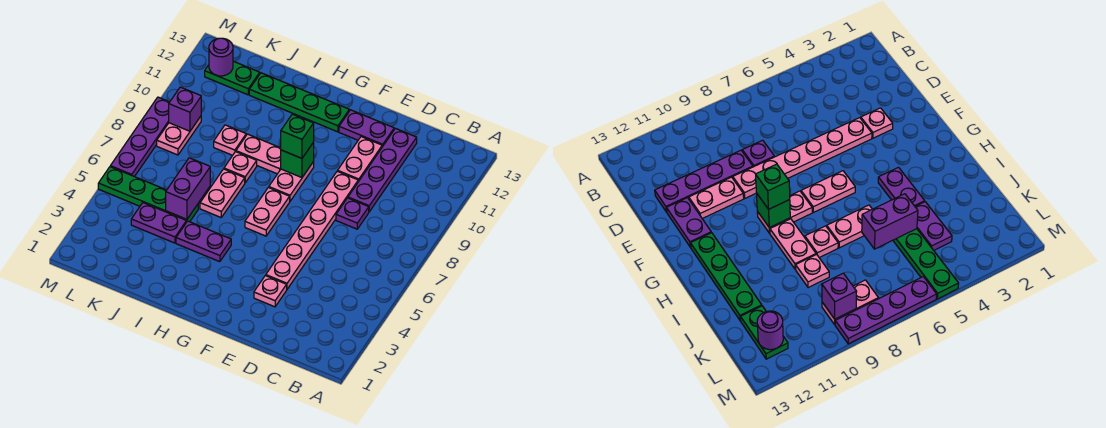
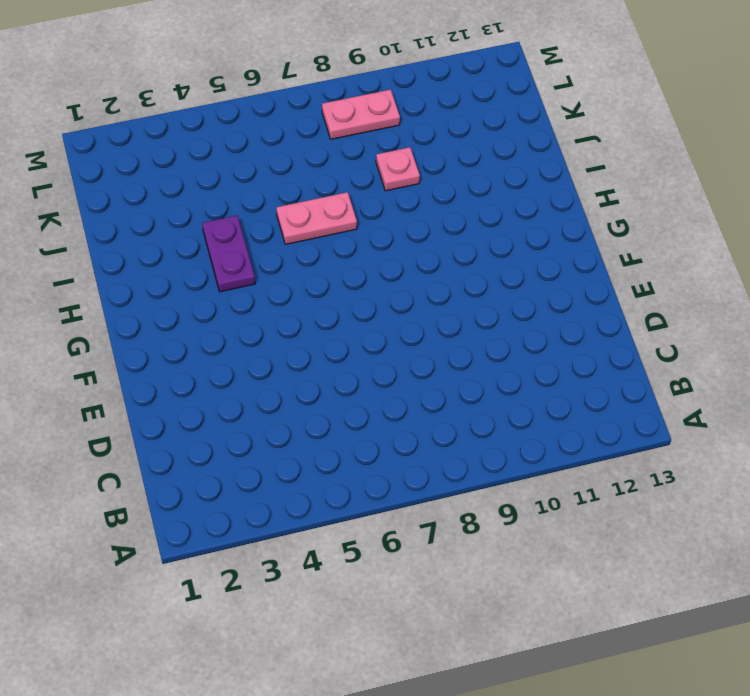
none -> purple 1x1 plate [336,198,369,229]
none -> purple 1x4 plate [348,128,417,212]
none -> pink 1x1 plate [254,276,287,307]

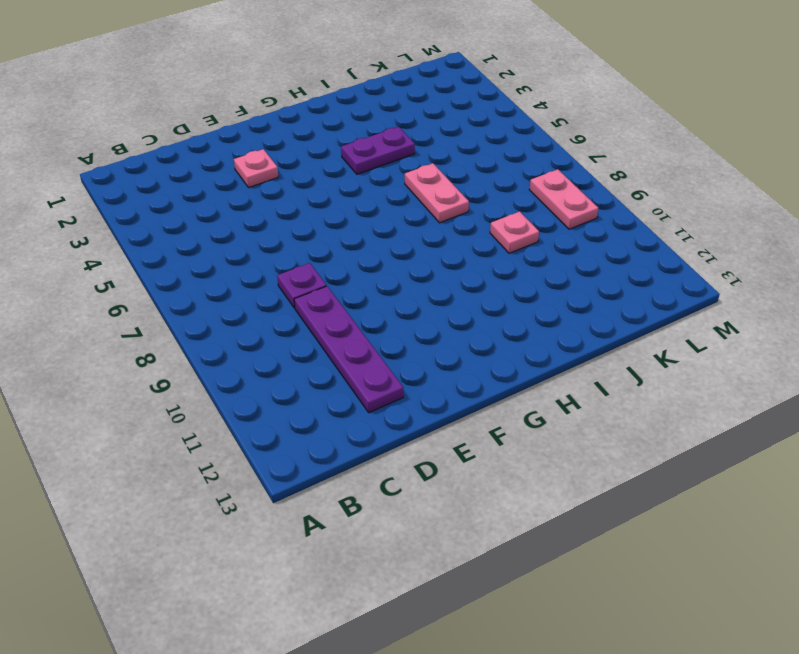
none -> pink 1x6 plate [266,171,358,289]
none -> pink 1x2 plate [338,137,382,182]
none -> purple 1x2 plate [339,110,394,147]

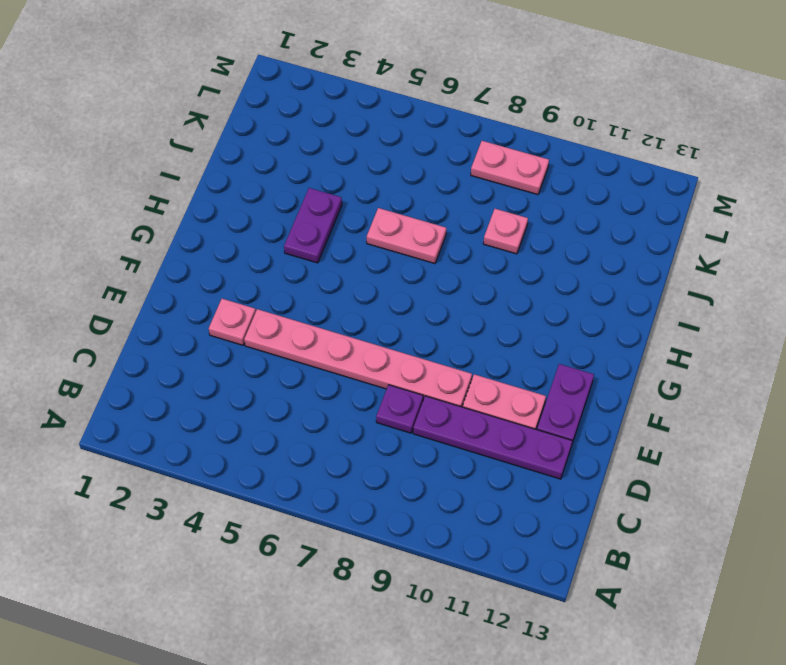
none -> pink 1x2 plate [245,187,290,236]
none -> pink 1x2 plate [269,162,314,201]
none -> green 1x4 plate [249,73,349,132]

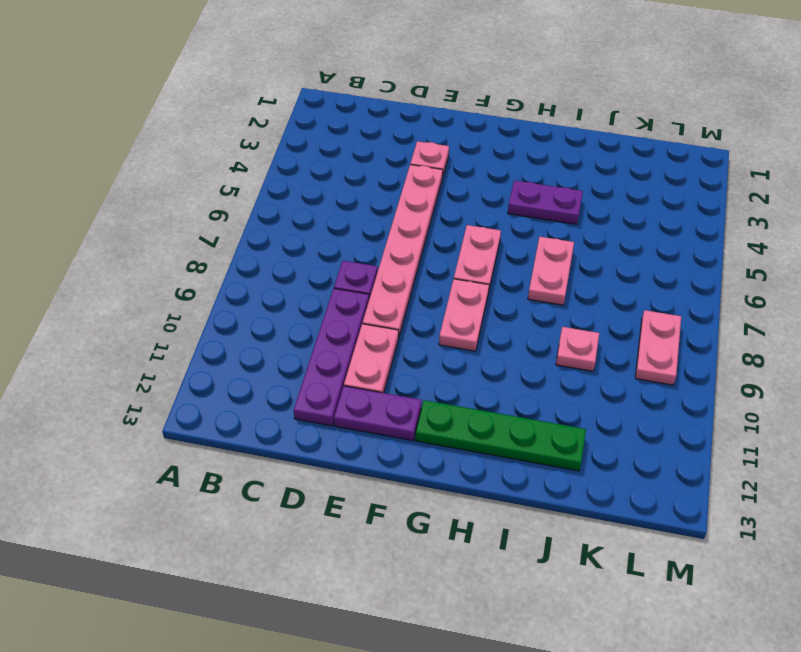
none -> pink 1x2 plate [236,134,281,174]
none -> pink 1x1 plate [224,152,257,183]
none -> purple 1x2 plate [131,203,186,243]

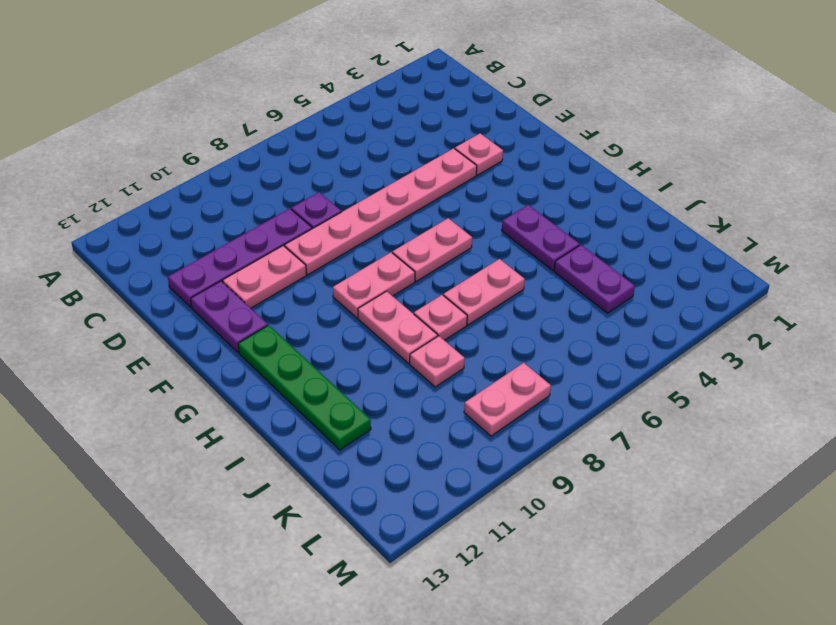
none -> green 1x4 plate [98,167,198,222]
none -> green 1x2 plate [205,61,260,95]
none -> purple 1x4 plate [110,97,169,177]

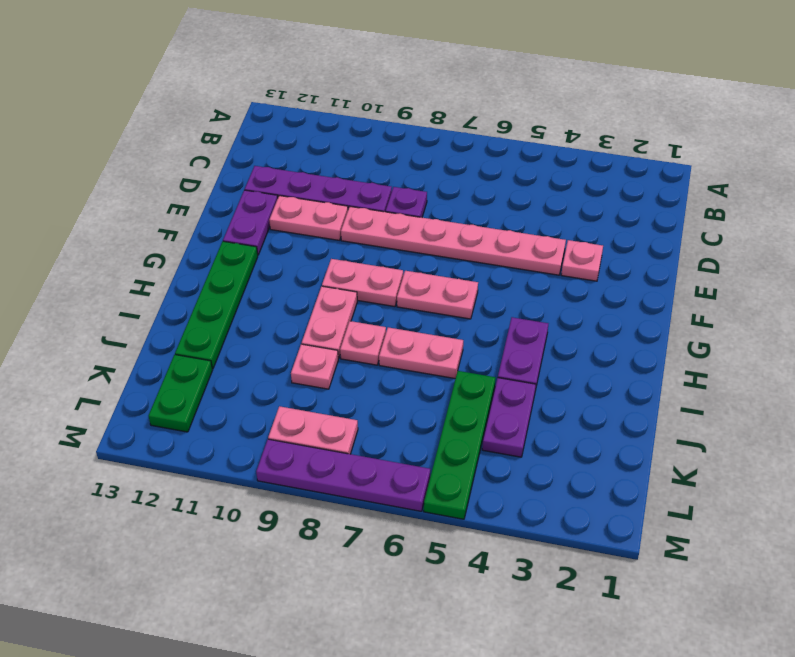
none -> green 1x1 brick [281,143,314,178]
none -> purple 1x2 brick [166,158,210,219]
none -> purple 1x1 brick [169,87,201,131]

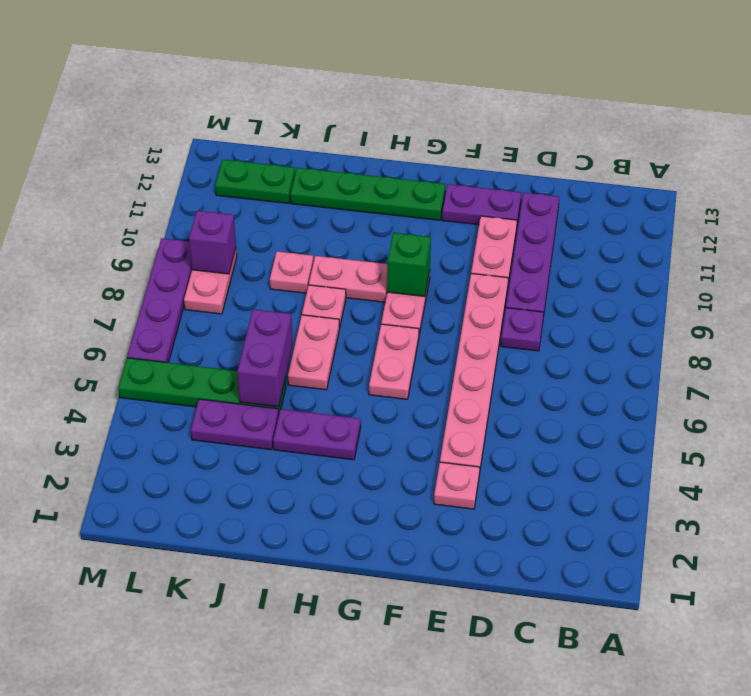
none -> purple 1x1 round brick [209,38,233,76]
none -> green 1x1 brick [281,114,314,158]

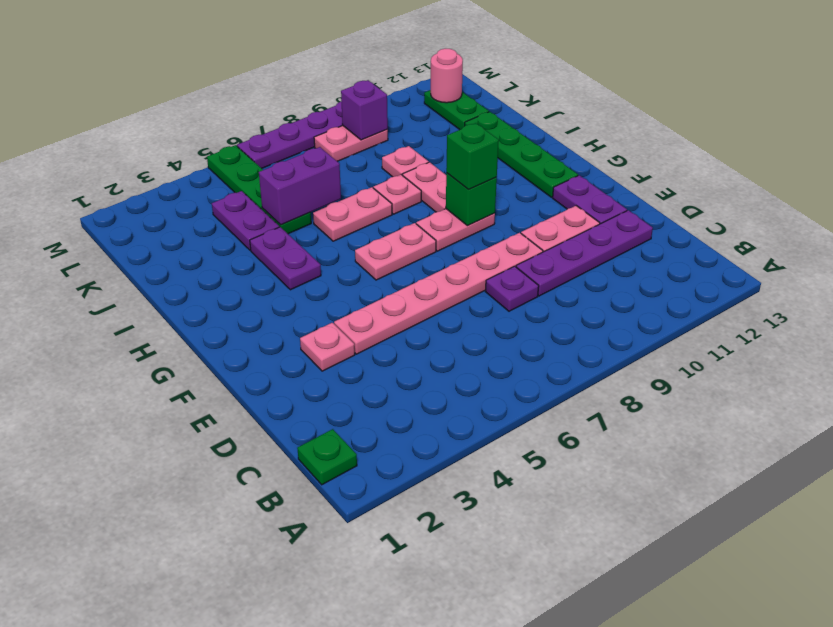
green 1x1 plate [297,429,357,485] -> none
pink 1x1 round brick [431,49,463,103] -> purple 1x1 round brick [209,38,233,76]

